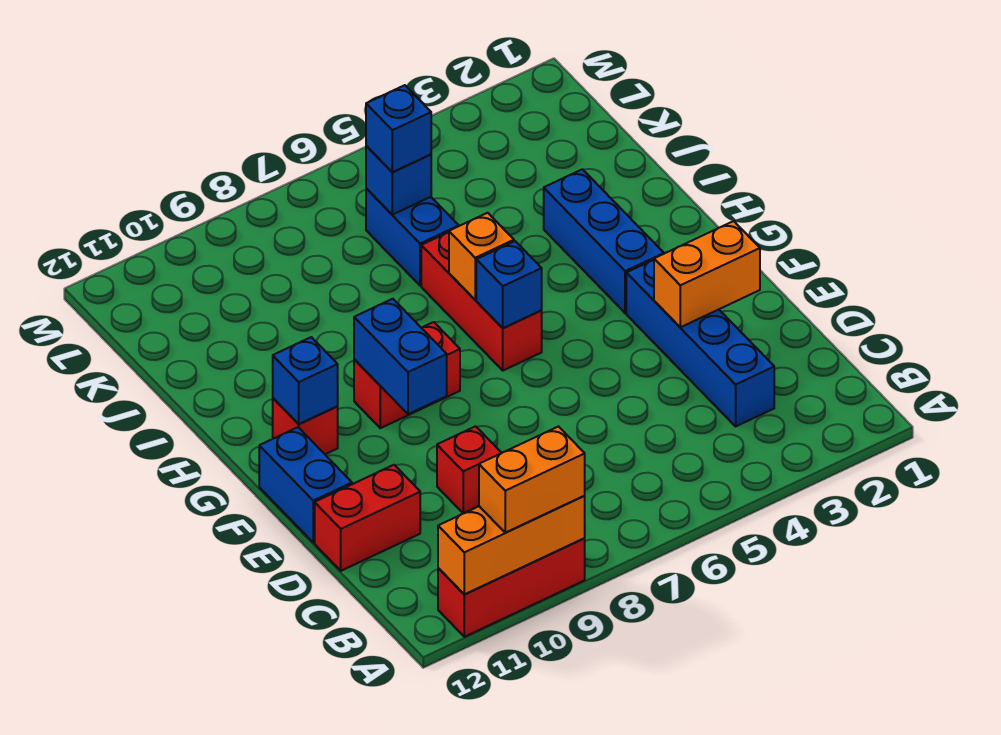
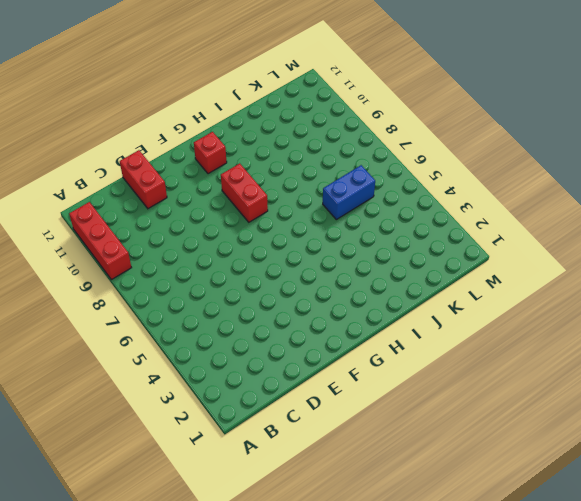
none -> blue 1x4 brick [626,260,774,426]
none -> red 1x1 brick [437,426,501,513]
none -> blue 1x2 brick [259,427,352,542]

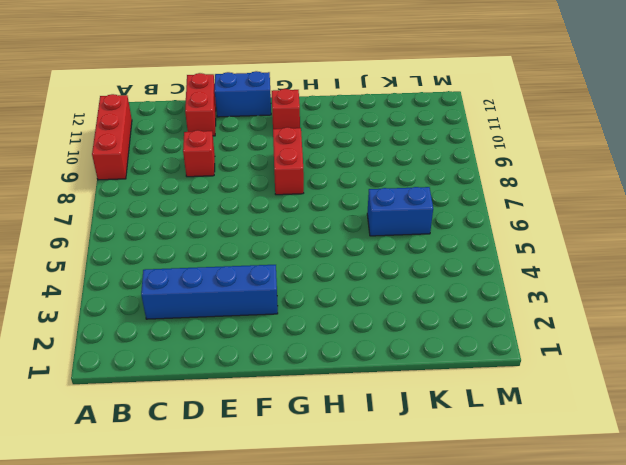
none -> blue 1x3 brick [544,169,664,313]
none -> red 1x3 brick [421,232,542,370]
none -> orange 1x3 brick [438,496,585,595]

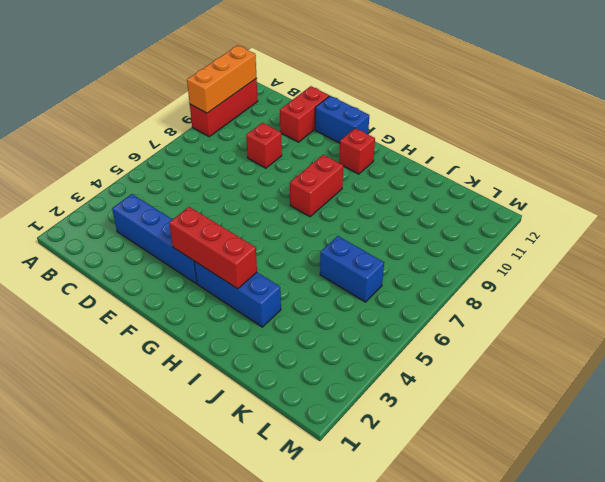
red 1x3 brick [169,207,257,289] -> red 1x3 brick moved to [421,232,542,370]
none -> orange 1x2 brick [654,221,760,327]
none -> blue 1x2 brick [354,299,447,414]
none -> blue 1x1 brick [476,241,542,328]

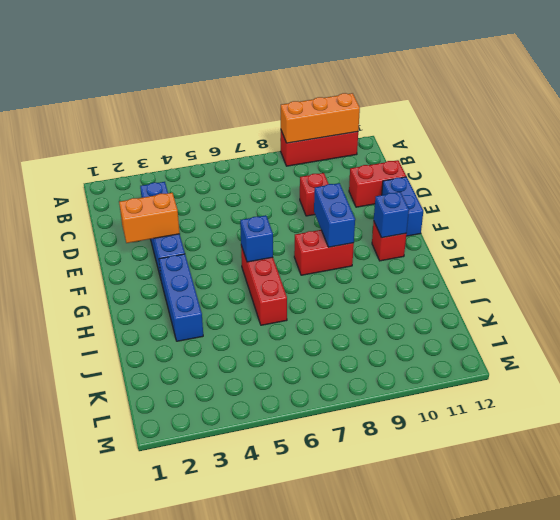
none -> blue 1x2 brick [366,189,459,285]
none -> orange 1x1 brick [449,213,514,300]
none -> blue 1x1 brick [366,146,431,215]

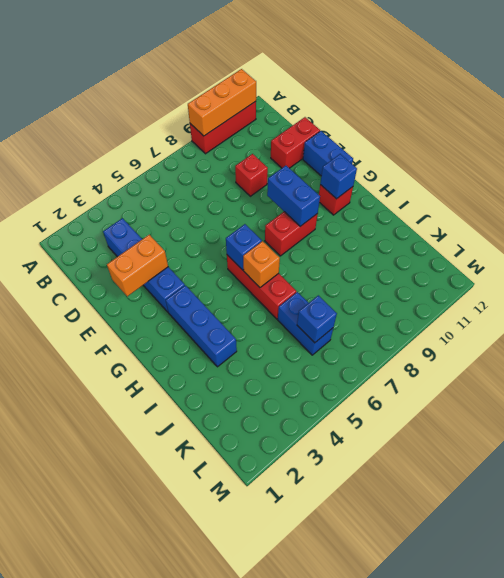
none -> orange 1x2 brick [479,427,585,533]
none -> blue 1x1 brick [366,85,431,172]

